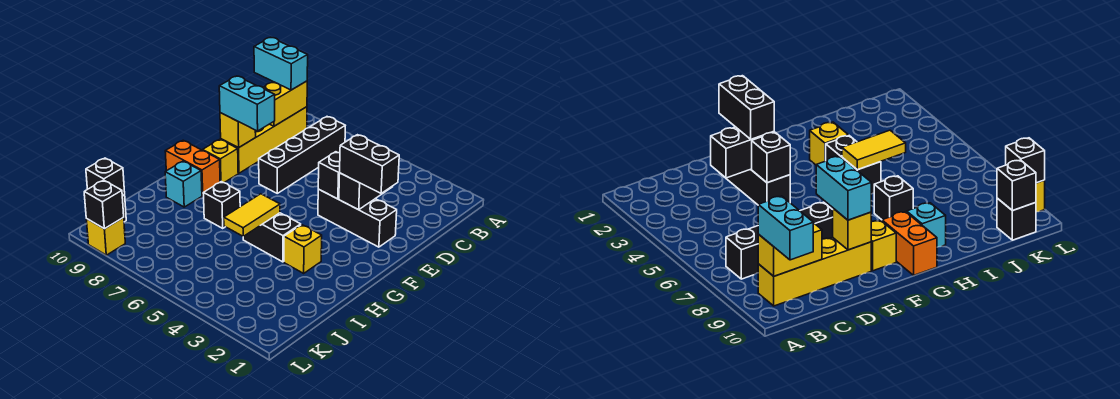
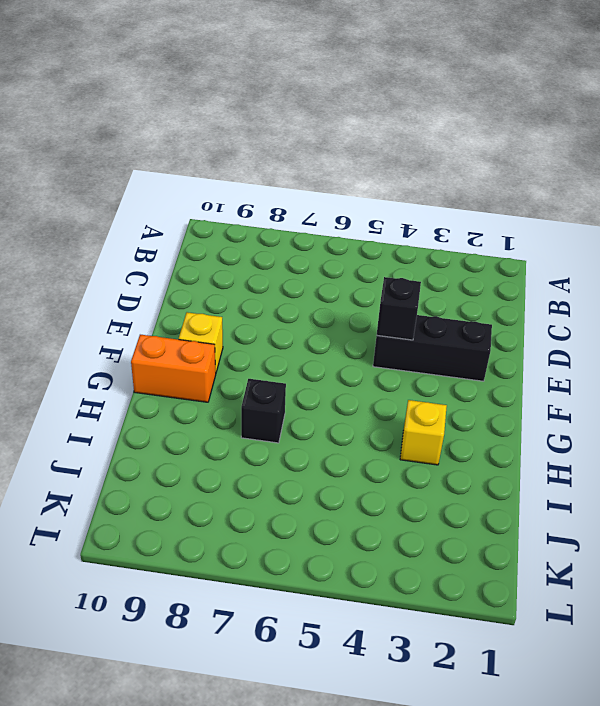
none -> black 1x4 brick [259,117,345,193]
none -> yellow 1x4 brick [221,107,307,173]
none -> black 1x2 brick [243,213,301,262]

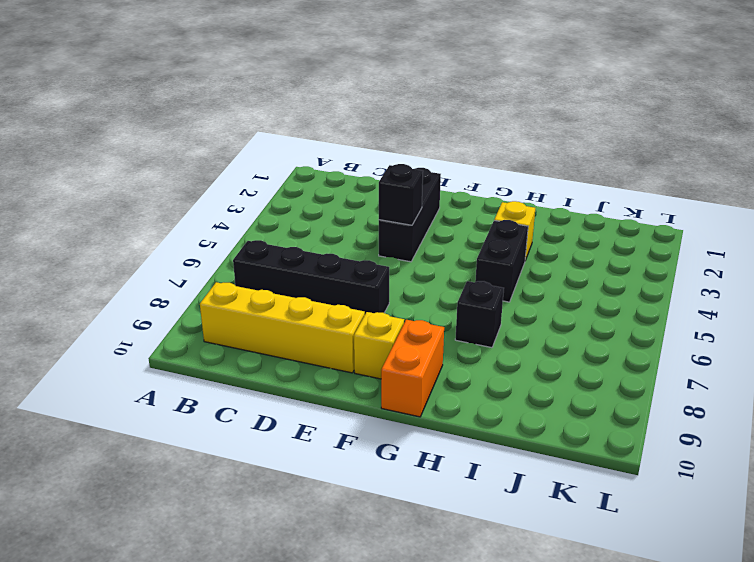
none -> cyan 1x1 brick [165,161,202,207]
none -> black 1x1 brick [997,198,1036,240]
none -> yellow 1x1 brick [86,218,125,255]

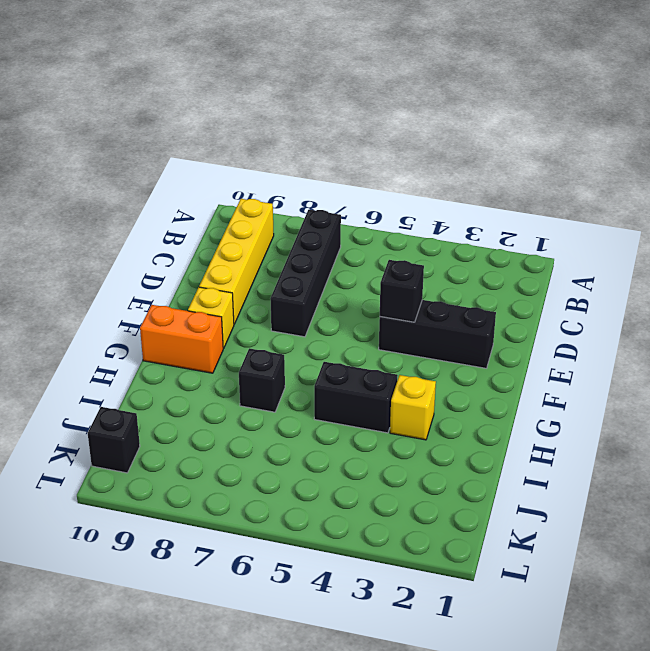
none -> cyan 1x1 brick [165,161,202,207]
none -> yellow 1x1 brick [86,218,125,255]
none -> yellow 1x2 brick [263,81,307,126]

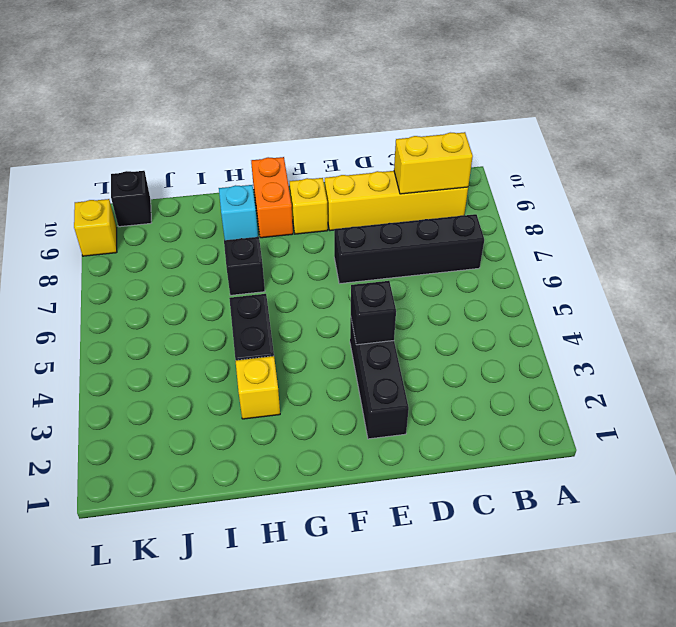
none -> black 1x2 brick [339,173,393,210]
none -> yellow 1x1 brick [220,113,256,148]
none -> yellow 1x2 tile [224,194,280,236]

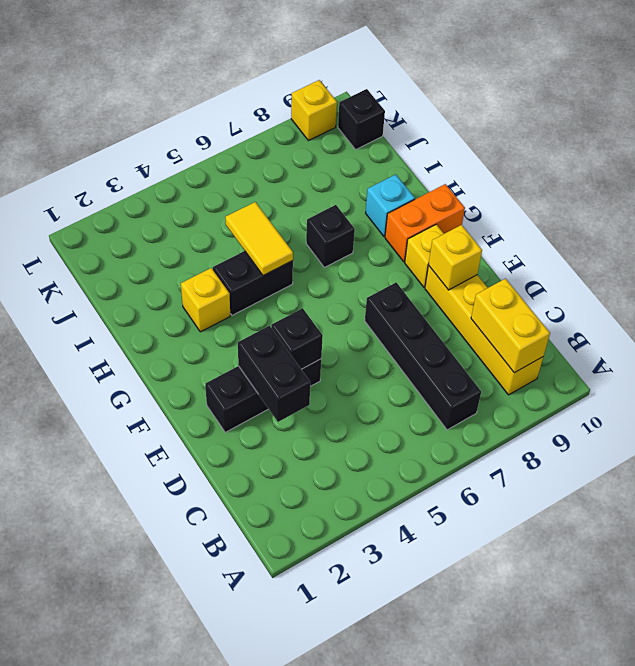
none -> black 1x1 brick [86,158,125,196]
none -> black 1x1 brick [84,180,124,229]
none -> cyan 1x2 brick [254,38,308,90]

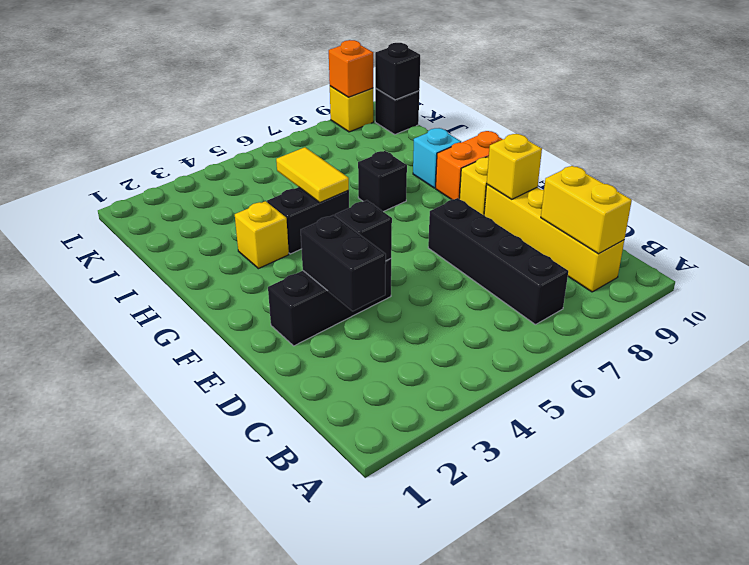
orange 1x1 brick [329,40,373,97] -> black 1x1 brick [84,180,124,229]
none -> cyan 1x2 brick [254,38,308,90]
none -> black 1x2 brick [340,135,399,193]
none -> cyan 1x2 brick [219,76,275,131]

